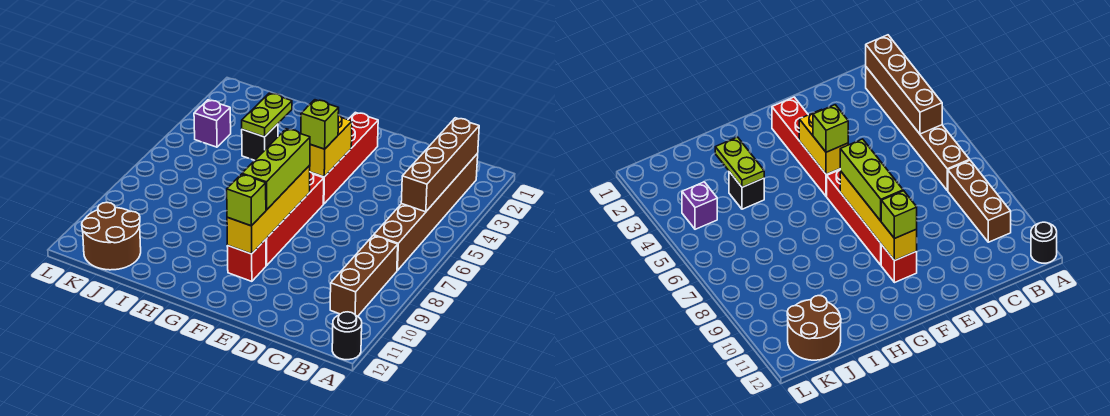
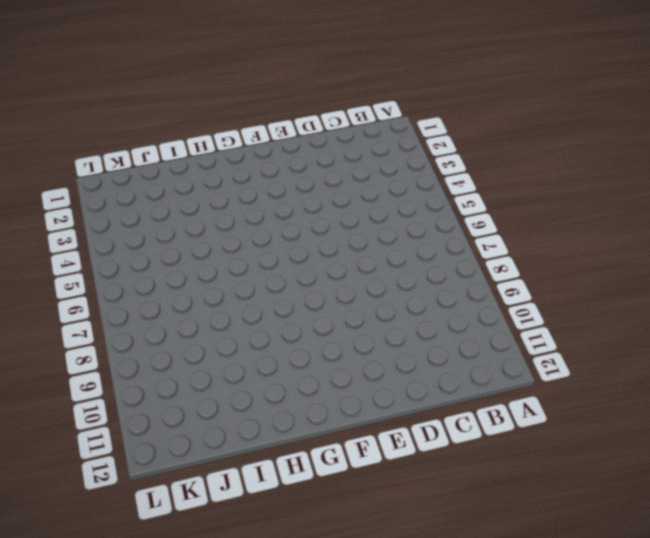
none -> black 1x1 round brick [332,312,362,360]
none -> brown 1x6 brick [374,154,478,270]
none -> brown 1x3 brick [330,236,398,316]

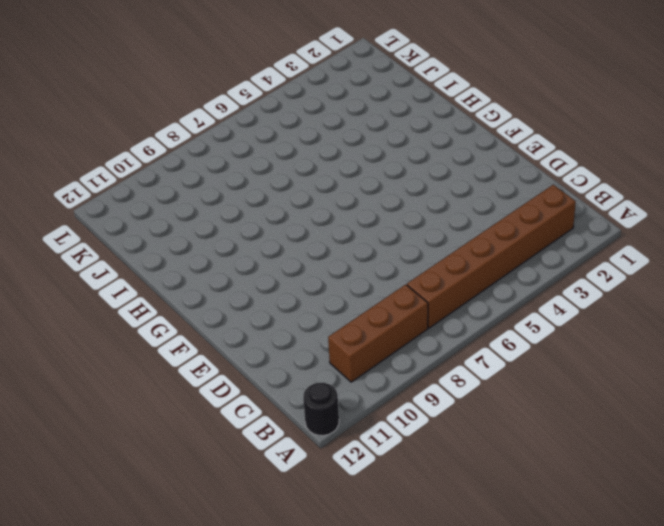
none -> red 1x4 brick [313,112,378,204]
none -> red 1x4 brick [266,172,324,265]
none -> red 1x1 brick [227,239,266,281]

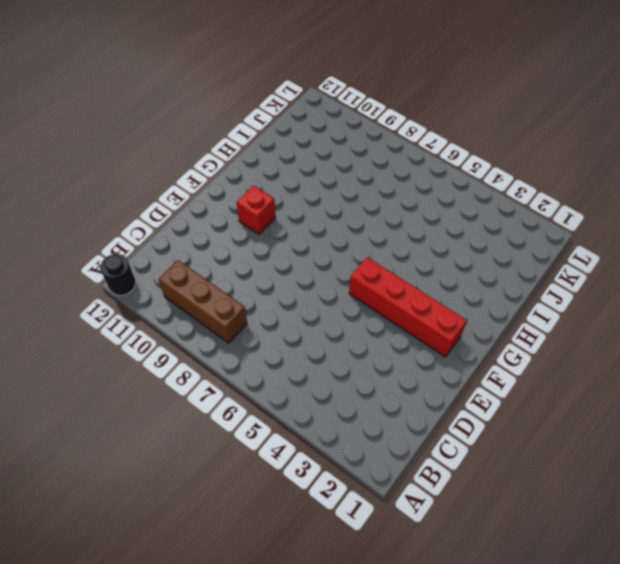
none -> brown 1x6 brick [374,154,478,270]
none -> red 1x4 brick [266,172,324,265]
none -> black 1x1 brick [242,124,278,160]

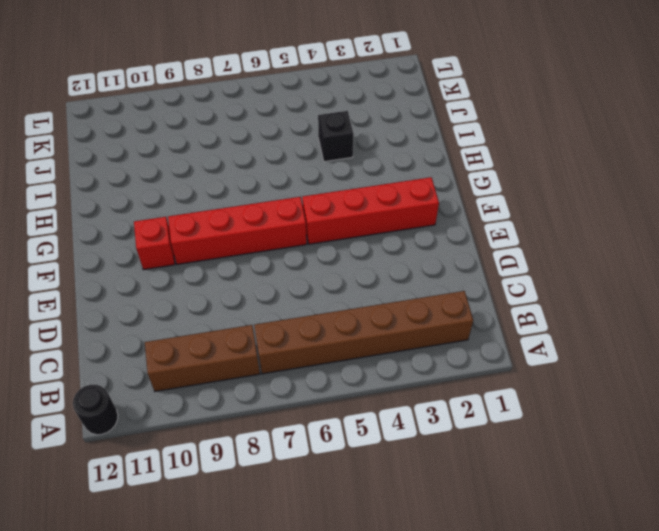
none -> brown 2x2 round brick [82,203,141,270]
none -> purple 1x1 brick [194,100,231,147]
none -> brown 1x4 brick [401,118,479,212]

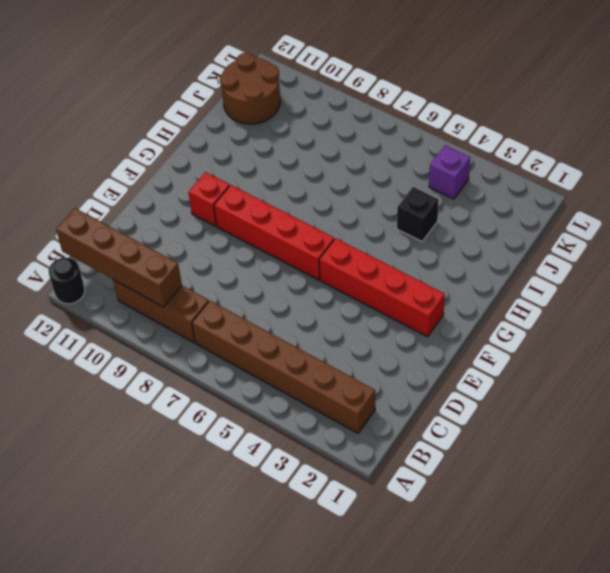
brown 1x4 brick [56,208,182,307] -> brown 1x4 brick moved to [401,118,479,212]
none -> yellow 1x2 brick [310,115,352,177]
none -> yellow 1x4 brick [227,165,310,254]
none -> lime 1x2 plate [242,93,292,137]

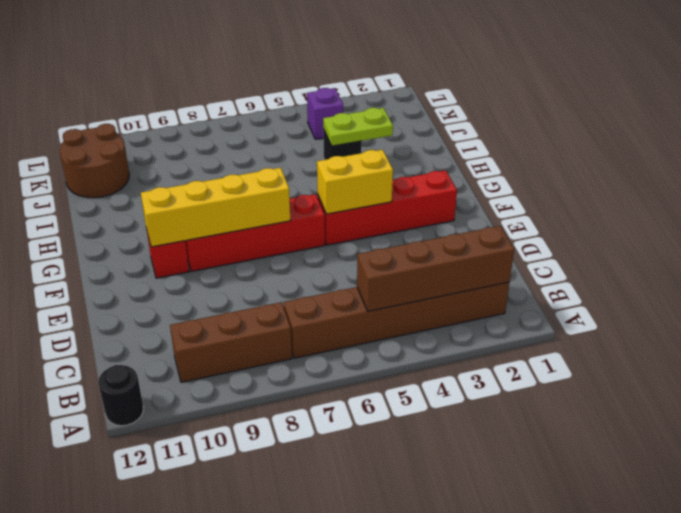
none -> lime 1x1 brick [301,100,339,149]
none -> lime 1x3 brick [242,129,310,210]
none -> lime 1x1 brick [227,174,266,226]

